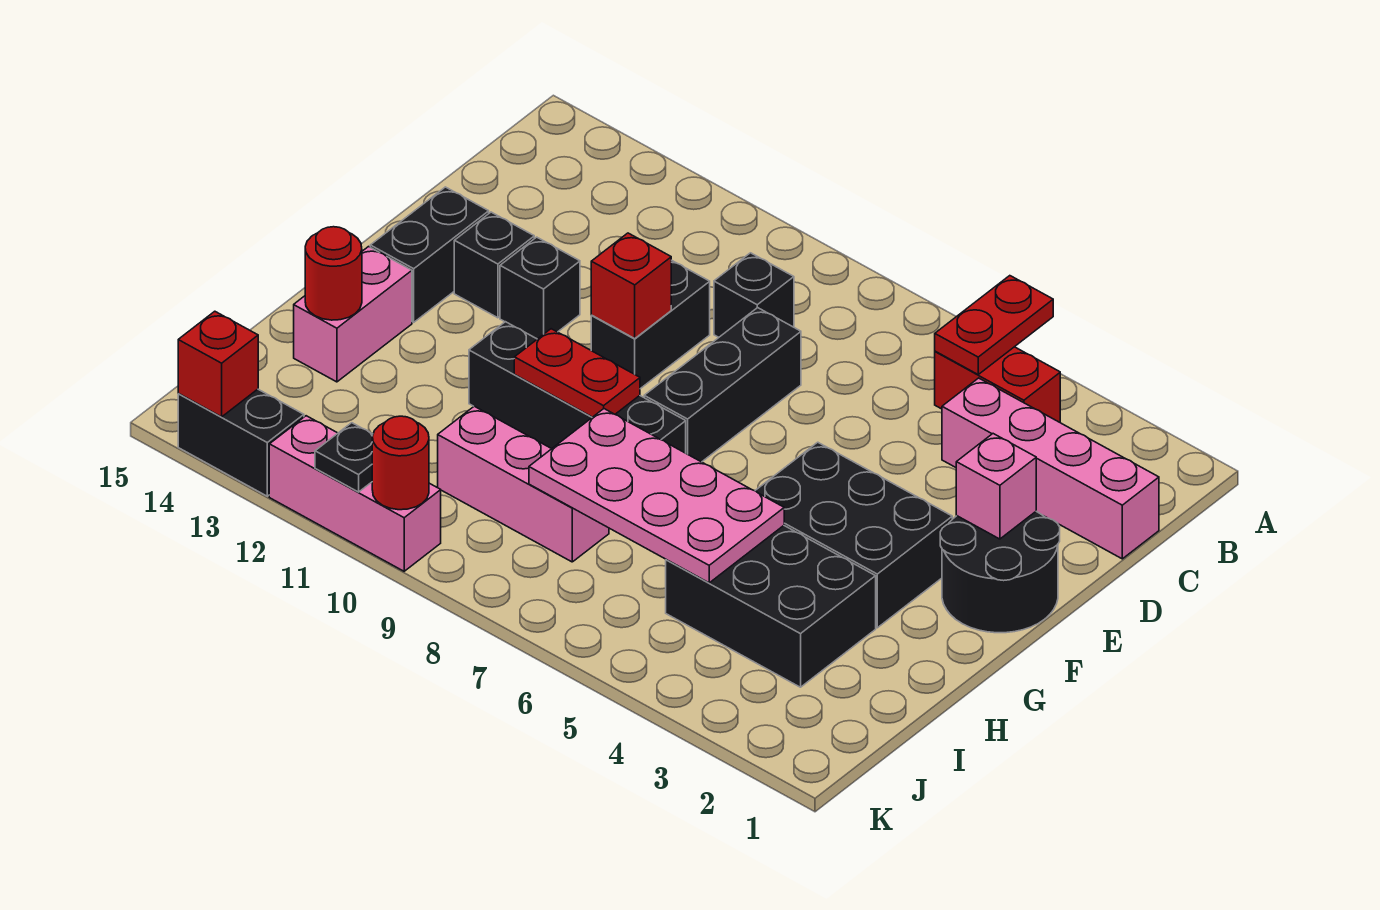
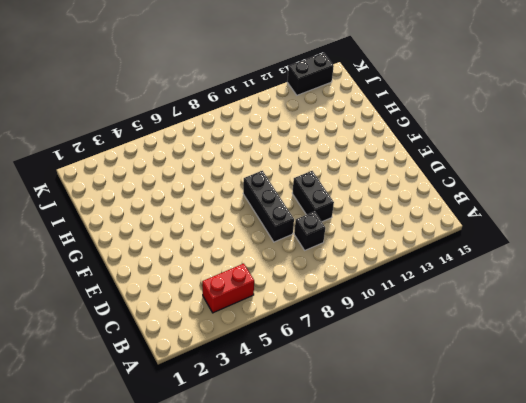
none -> pink 1x4 brick [942,378,1159,559]
none -> black 2x2 round brick [940,512,1060,633]
none -> black 1x1 brick [500,237,580,339]

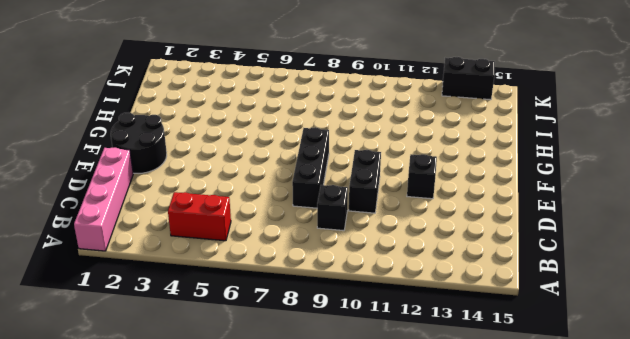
pink 1x4 brick [74,148,133,251] -> pink 1x4 brick turned to [942,378,1159,559]
none -> black 1x1 brick [454,212,534,318]
none -> black 1x2 brick [370,187,489,322]
none -> black 2x3 brick [755,442,952,628]

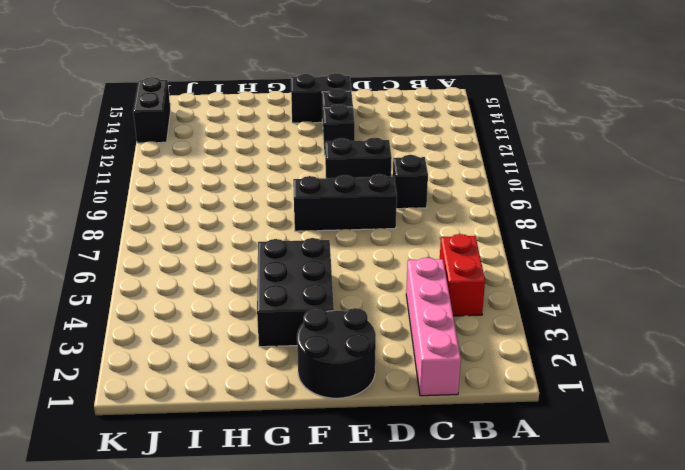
none -> black 1x4 brick [469,322,686,453]
none -> pink 1x2 brick [294,247,412,382]
none -> black 2x3 brick [666,526,876,687]

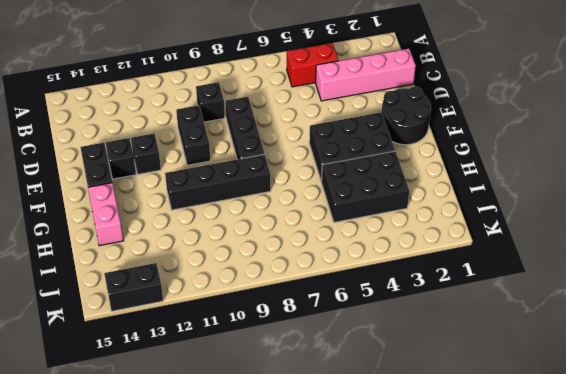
none -> pink 1x3 brick [438,406,609,562]
none -> pink 1x3 brick [269,416,441,571]
none -> red 1x2 plate [935,276,1053,374]

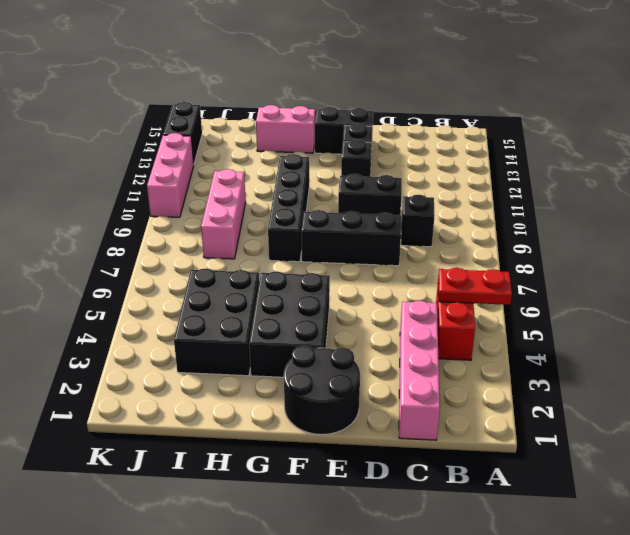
none -> pink 1x1 brick [956,434,1036,539]
none -> red 1x1 brick [591,233,671,338]
none -> red 1x2 plate [514,329,640,417]

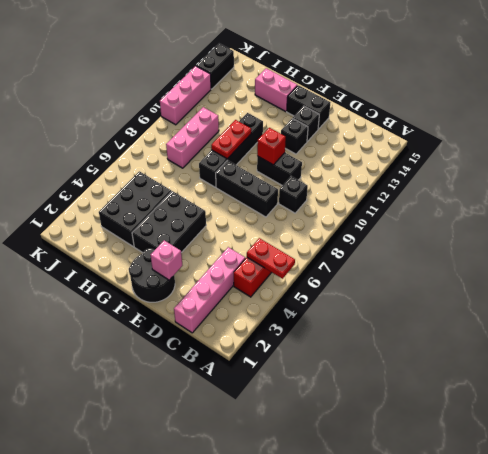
none -> pink 2x4 plate [529,409,784,583]
none -> red 1x1 round brick [305,227,362,320]
none -> red 1x1 round brick [372,416,429,510]

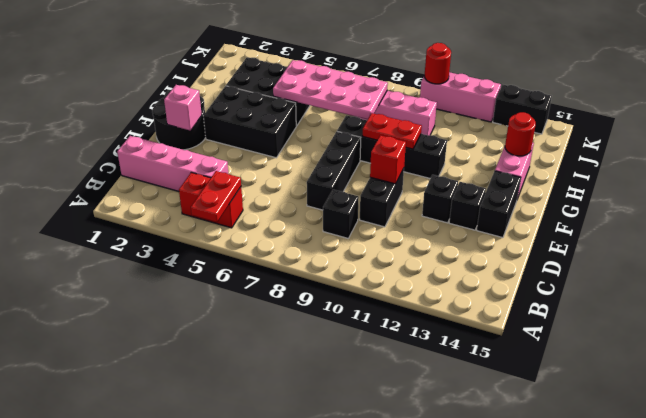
none -> black 1x1 plate [315,423,373,492]
none -> red 1x1 brick [178,311,258,417]

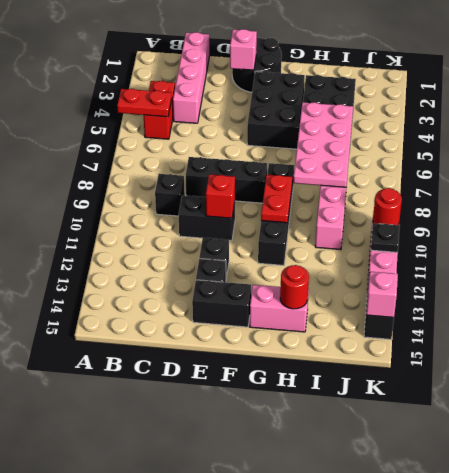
pink 1x1 brick [366,272,398,317] -> red 1x1 brick [178,311,258,417]

